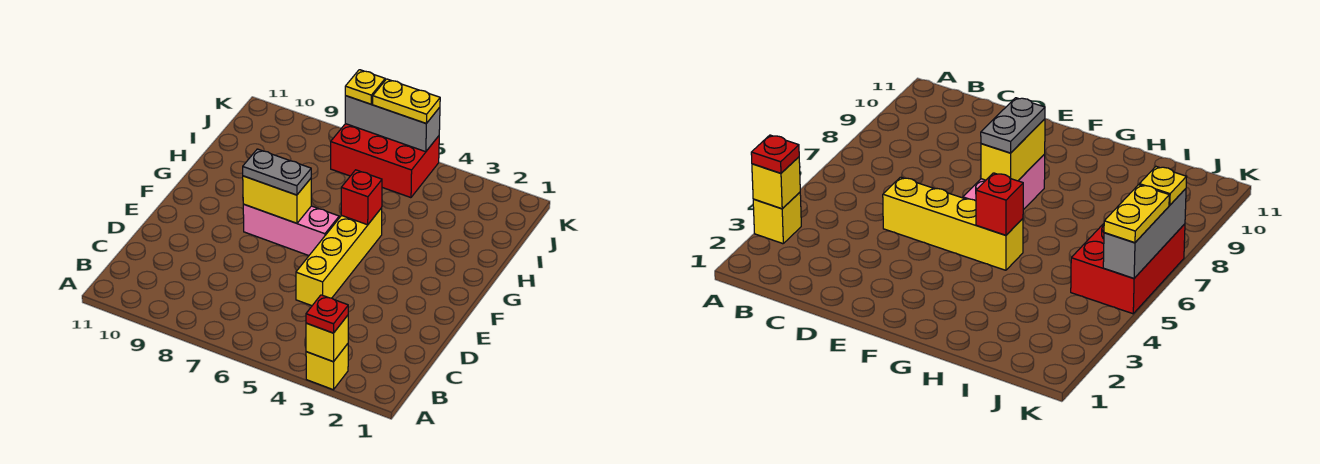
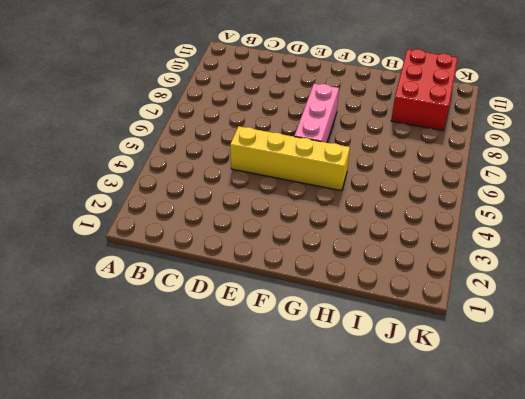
red 2x3 brick [391,49,458,131] -> red 2x3 brick moved to [331,124,439,198]
none -> yellow 1x1 brick [306,344,348,390]
none -> yellow 1x1 brick [306,315,348,362]
none -> yellow 1x2 brick [243,176,311,223]

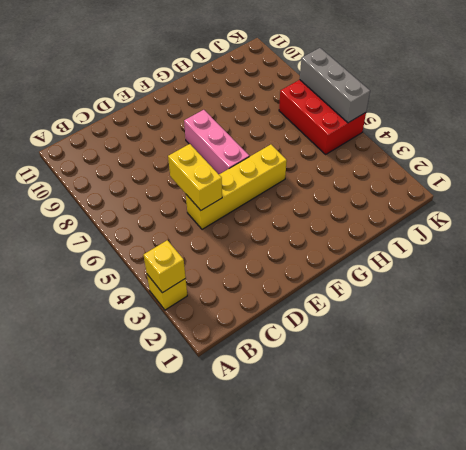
yellow 1x2 brick [168,144,222,210] -> yellow 1x2 brick moved to [243,176,311,223]
none -> red 1x1 brick [341,170,382,225]
none -> red 1x1 plate [306,295,348,333]
none -> grey 1x2 plate [243,149,311,195]

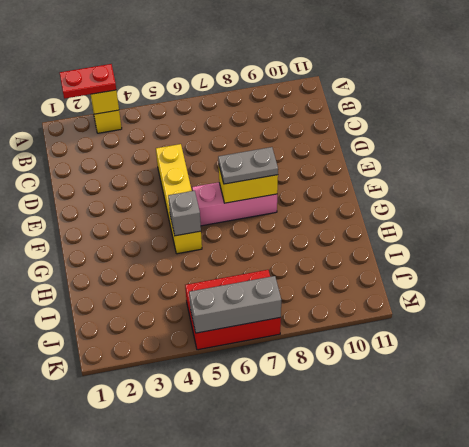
red 1x2 plate [60,64,116,99] -> red 1x1 plate [306,295,348,333]
grey 1x1 brick [168,191,201,236] -> red 1x1 brick [341,170,382,225]
none -> yellow 1x2 plate [373,79,440,123]
none -> yellow 1x1 plate [345,70,385,104]

